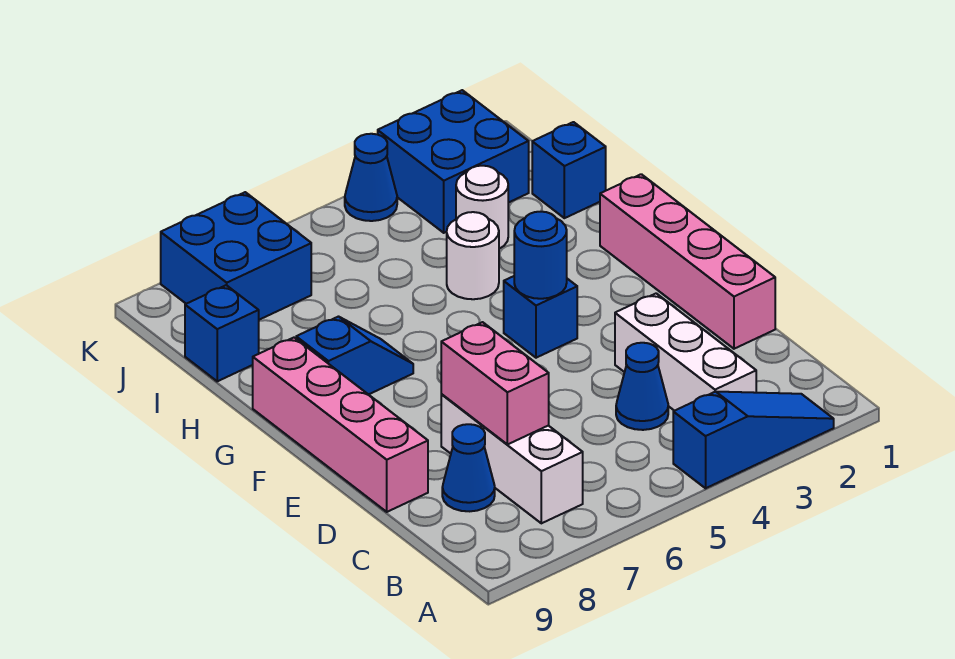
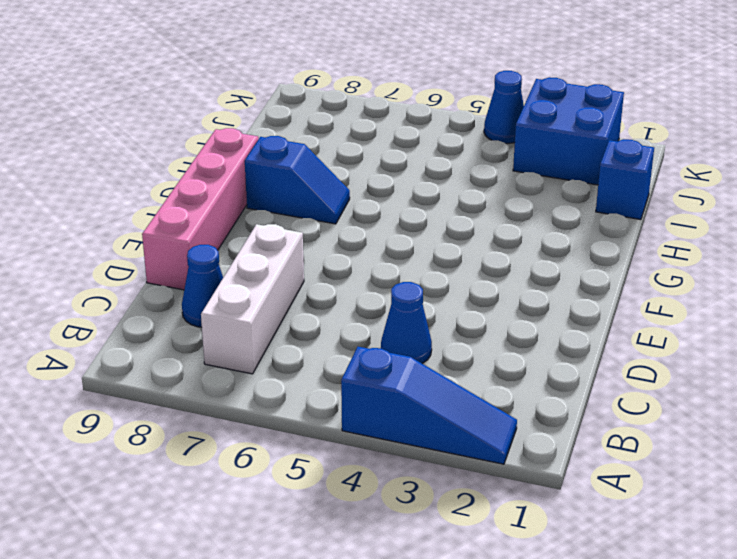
none -> white 1x3 brick [615,293,756,411]
none -> pink 1x4 brick [600,174,775,349]
none -> blue 1x1 brick [504,276,577,358]

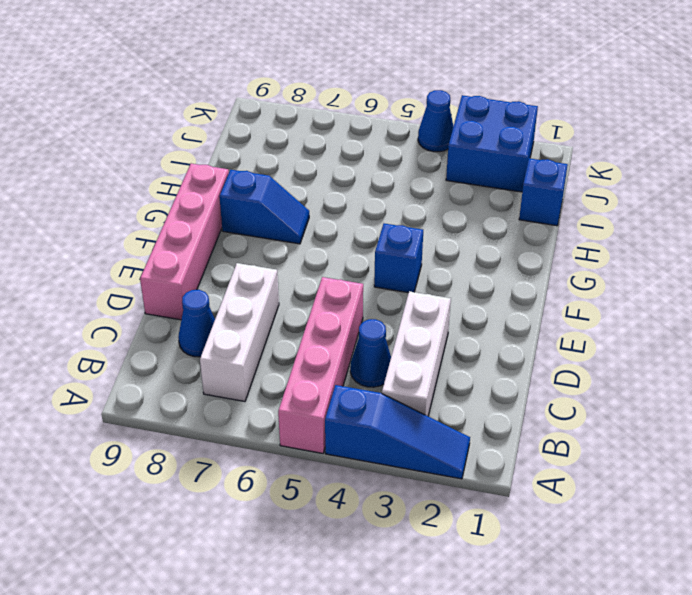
pink 1x4 brick [278,277,363,453] -> pink 1x4 brick moved to [600,174,775,349]
none -> white 1x1 round brick [447,212,499,299]
none -> white 1x1 round brick [456,166,508,249]
none -> blue 1x1 brick [185,285,259,381]

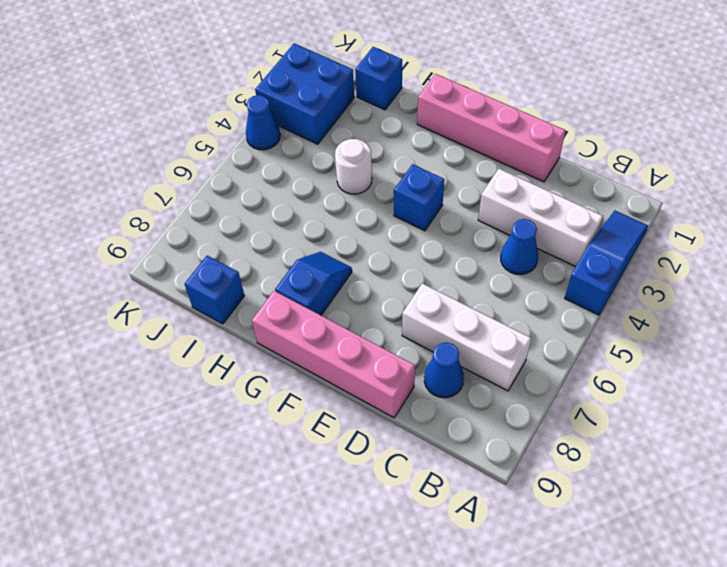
none -> white 1x1 round brick [456,166,508,249]
none -> blue 2x2 brick [161,192,311,320]
none -> pink 1x2 brick [441,322,549,445]

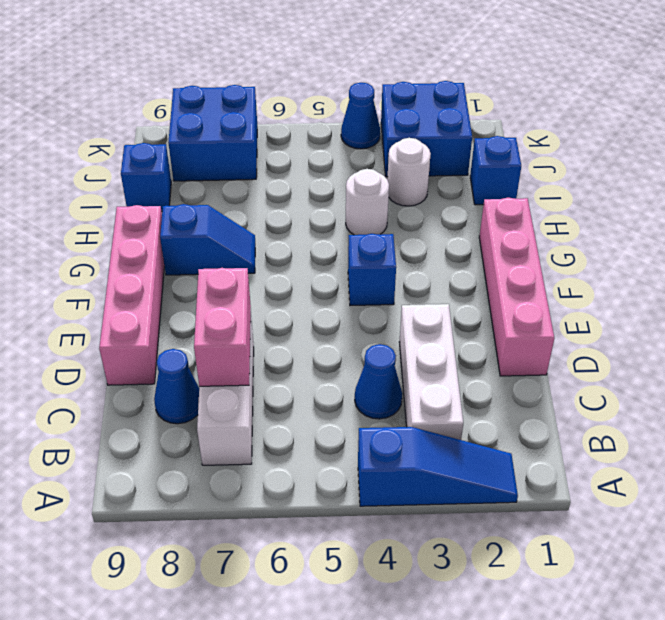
none -> blue 1x1 round brick [514,212,567,299]

